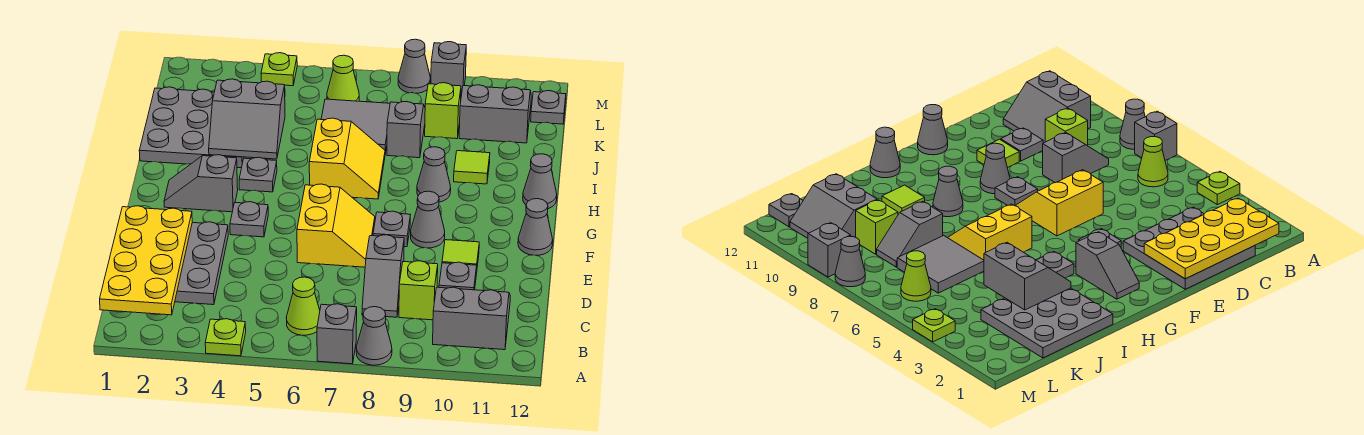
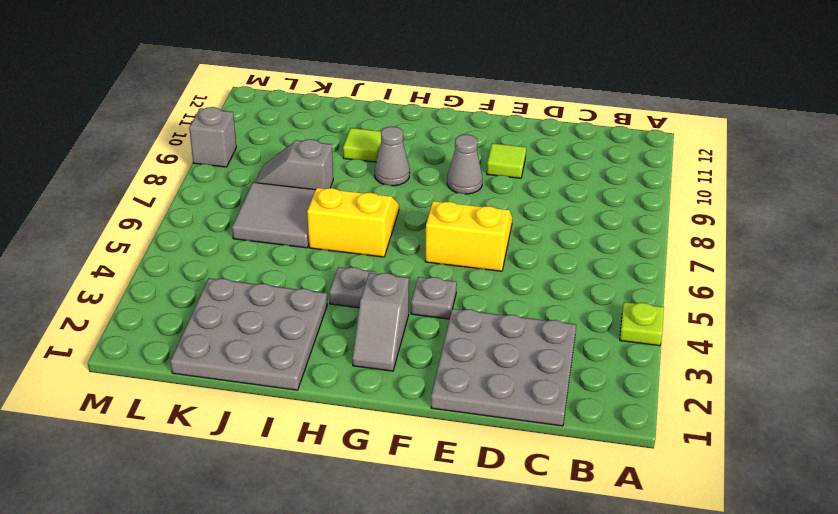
none -> grey 1x1 brick [317,304,357,364]
none -> grey 1x1 cone [356,307,392,365]
none -> lime 1x1 cone [286,277,320,335]
none -> grey 2x2 slope [433,287,510,350]

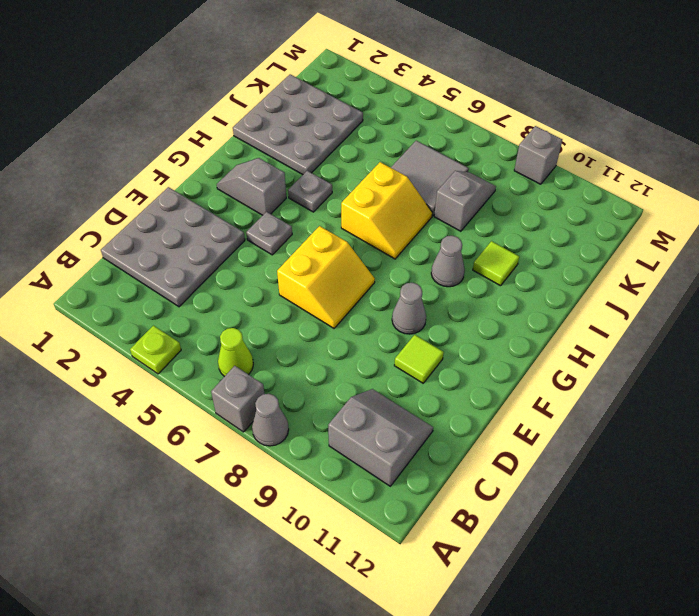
none -> grey 1x2 slope [362,235,404,317]
none -> lime 1x1 brick [399,261,438,320]
none -> grey 1x1 plate [439,262,477,290]
none -> grey 1x1 plate [373,211,410,247]

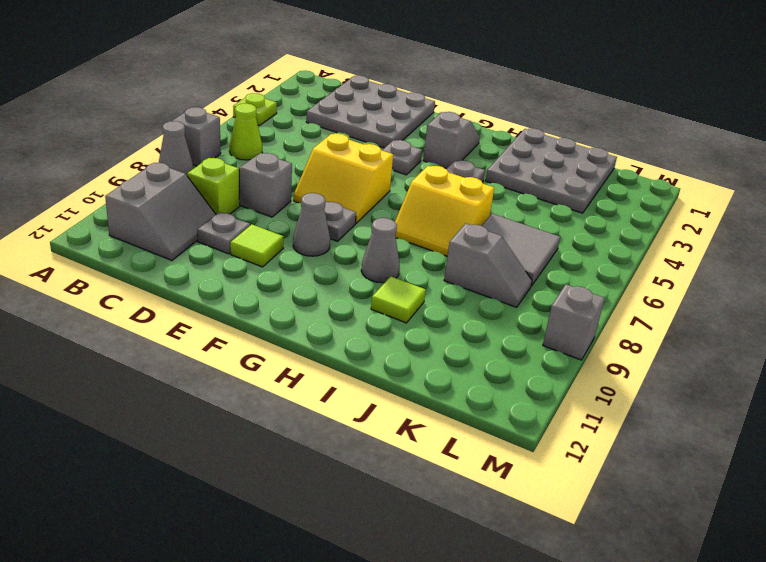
none -> grey 1x1 cone [518,199,553,255]
none -> grey 1x1 cone [523,154,557,209]
none -> lime 1x1 brick [425,83,461,139]
none -> grey 2x2 slope [459,85,531,143]

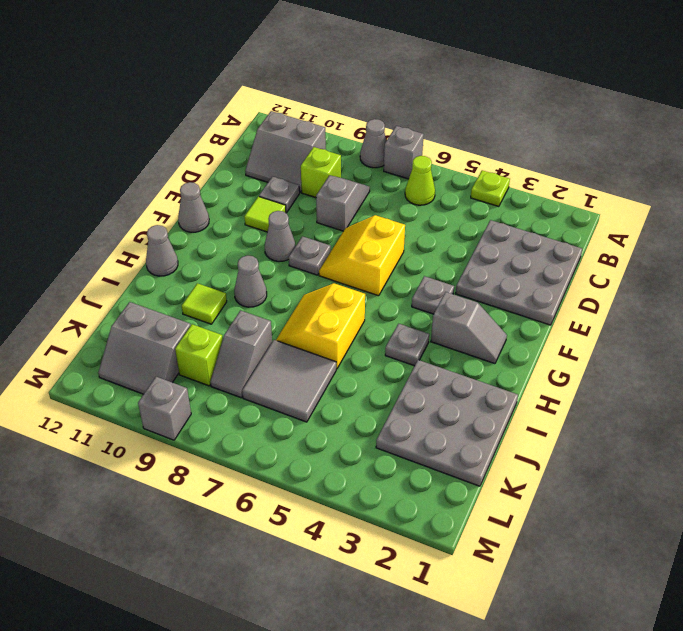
none -> lime 1x1 cone [327,55,359,101]
none -> grey 1x1 plate [531,91,566,124]
none -> lime 1x1 plate [261,53,297,86]
none -> grey 1x1 cone [398,39,430,93]

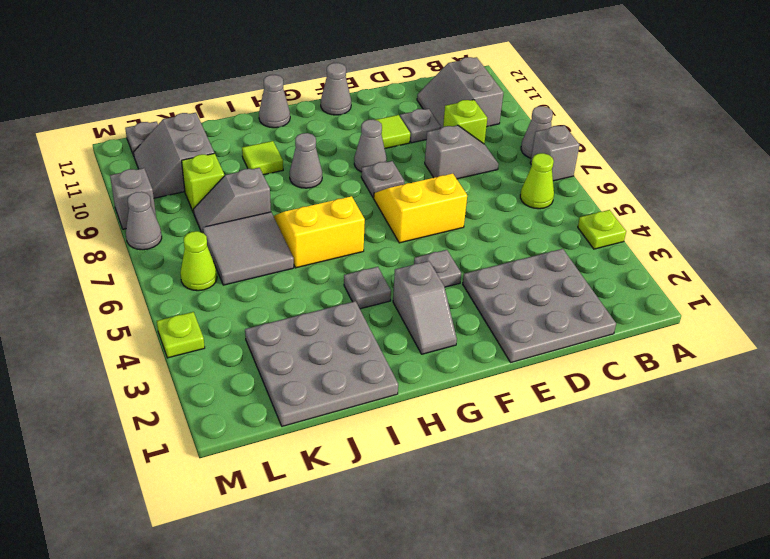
none -> yellow 2x4 plate [100,206,192,315]
none -> grey 2x2 slope [209,79,285,159]

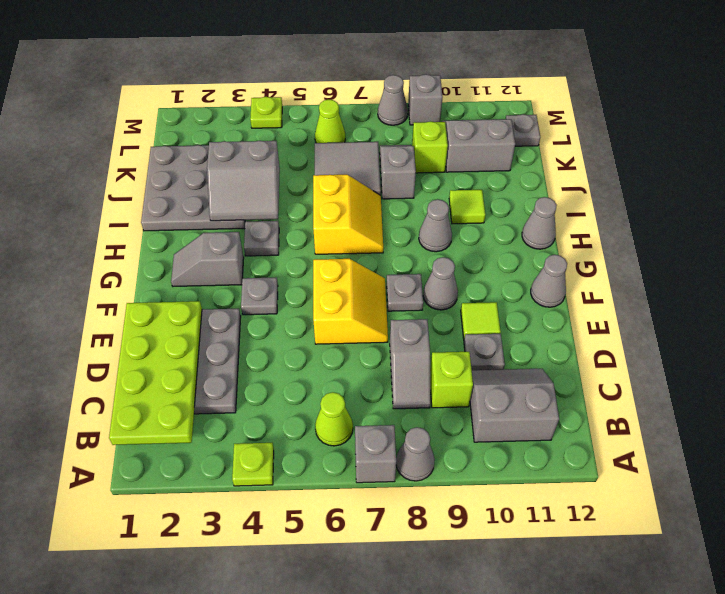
lime 2x4 plate [109,301,202,445] -> yellow 2x4 plate [100,206,192,315]

